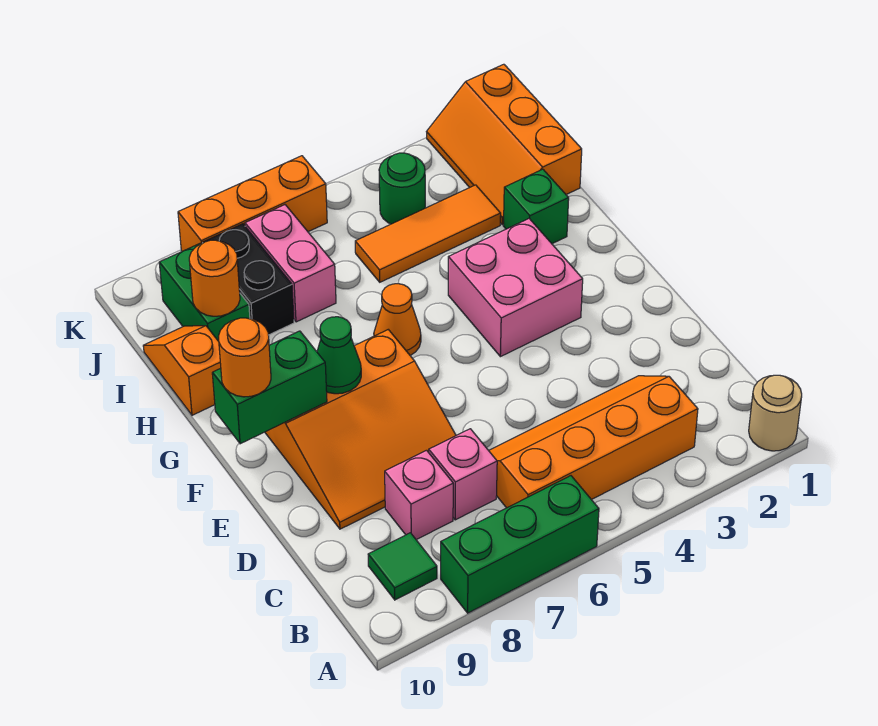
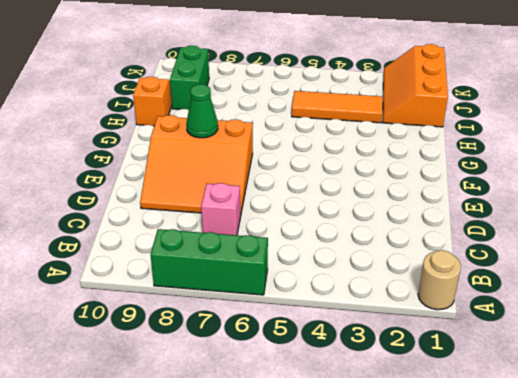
none -> orange 2x4 slope [489,376,698,508]
none -> green 1x1 tile [368,533,437,600]
none -> pink 1x1 brick [385,450,453,540]

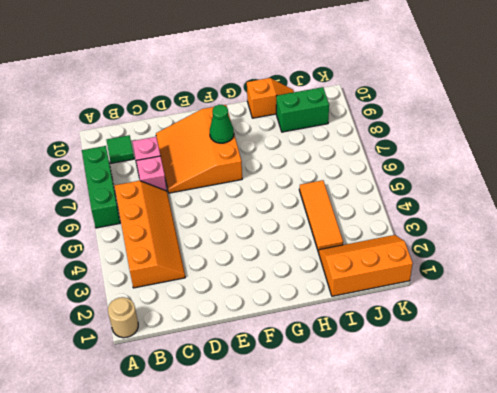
none -> pink 2x2 brick [448,219,583,357]
none -> orange 1x1 cone [374,284,421,355]
none -> green 1x1 brick [504,169,569,244]

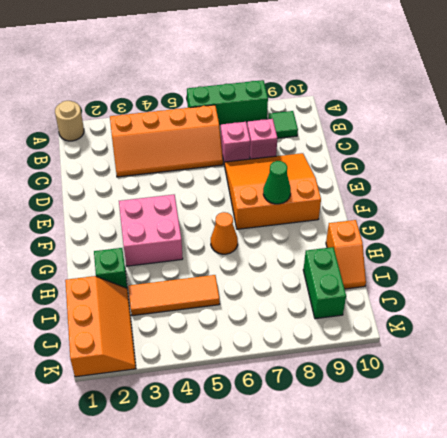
none -> pink 1x2 brick [245,205,336,322]
none -> black 1x2 brick [203,224,294,335]
none -> green 1x1 round brick [379,153,425,224]

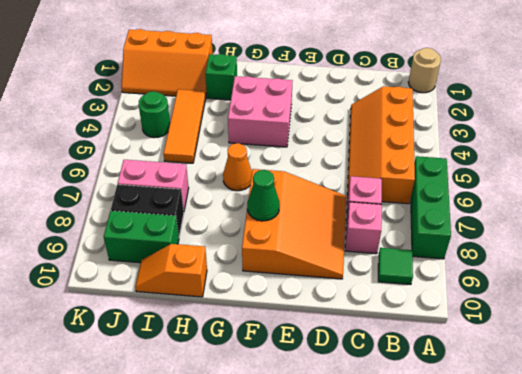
none -> orange 1x3 brick [178,156,327,251]
none -> green 1x2 brick [212,331,327,444]
none -> orange 1x1 round brick [189,240,240,316]

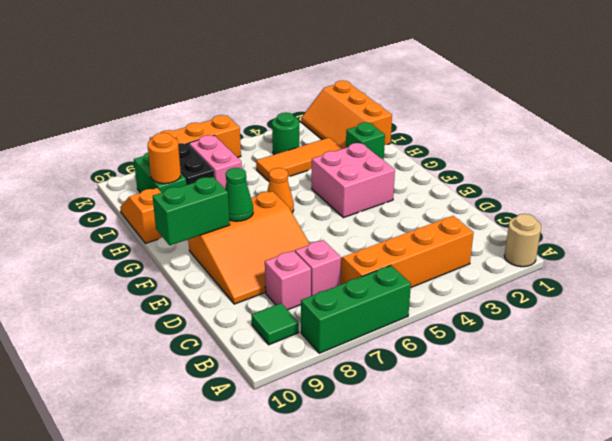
none -> orange 1x1 round brick [218,318,271,397]

